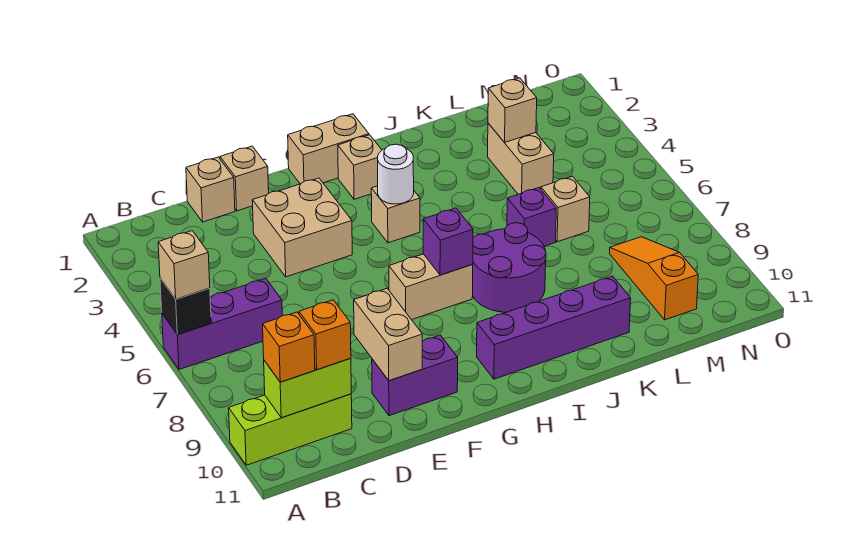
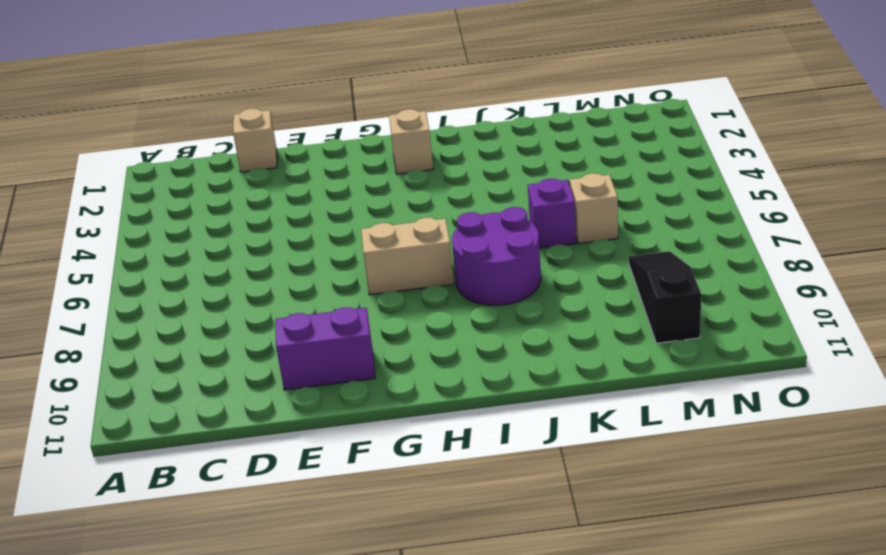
black 1x3 slope [629,251,701,343] -> orange 1x3 slope [610,237,698,320]
none -> purple 1x3 brick [162,278,283,369]
none -> lime 1x3 brick [229,394,352,465]
none -> tan 1x1 brick [220,146,269,211]

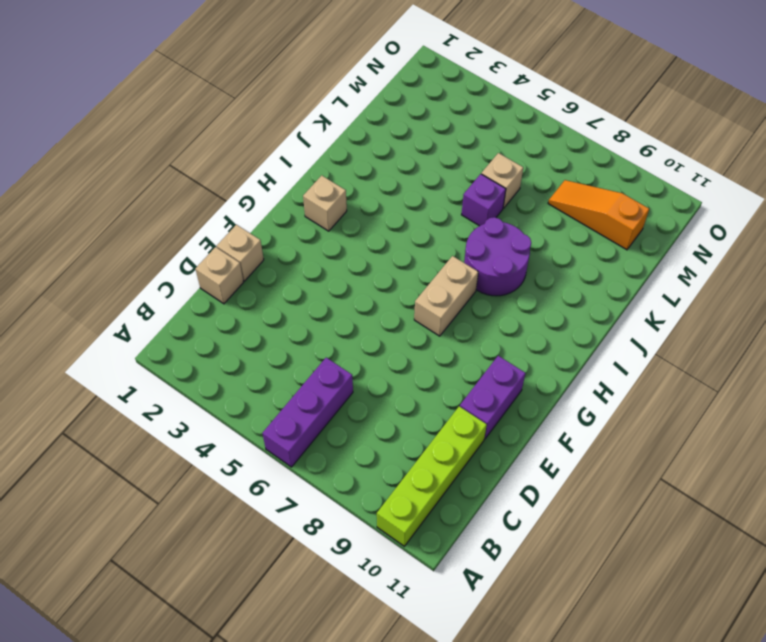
lime 1x4 brick [377,406,487,546] -> lime 1x3 brick [229,394,352,465]
none -> tan 2x2 brick [252,178,352,277]
none -> tan 1x2 brick [288,114,369,184]
none -> tan 1x1 brick [371,186,420,243]

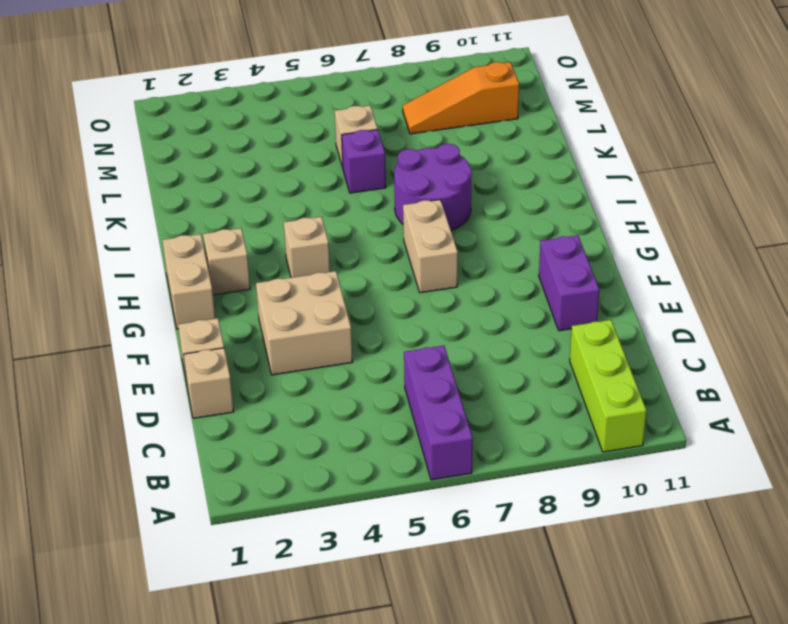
none -> purple 1x4 brick [477,276,631,379]
none -> tan 1x2 brick [488,123,554,194]
none -> black 1x1 brick [160,278,211,335]

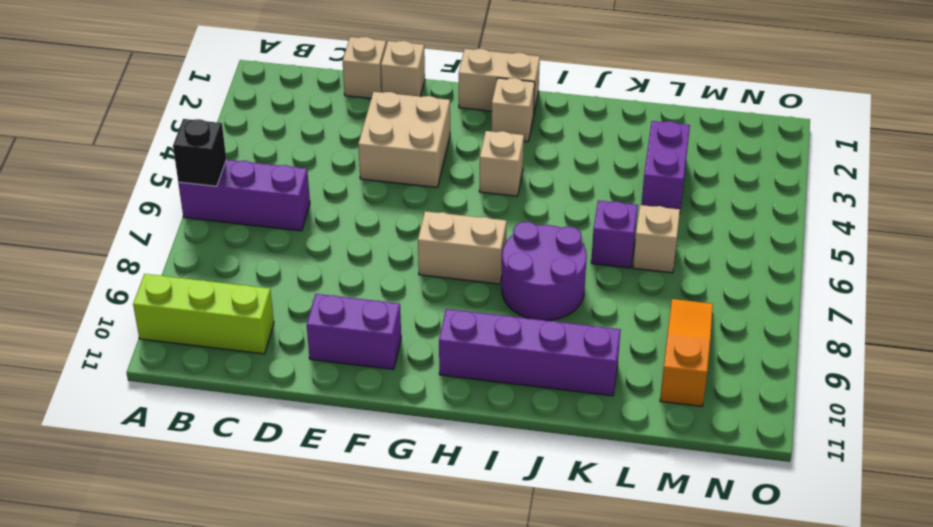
purple 1x2 brick [641,121,690,209] -> tan 1x2 brick [488,123,554,194]
none -> lime 1x2 brick [264,358,351,418]
none -> tan 1x2 brick [354,289,422,381]
none -> white 1x1 round brick [378,144,414,204]

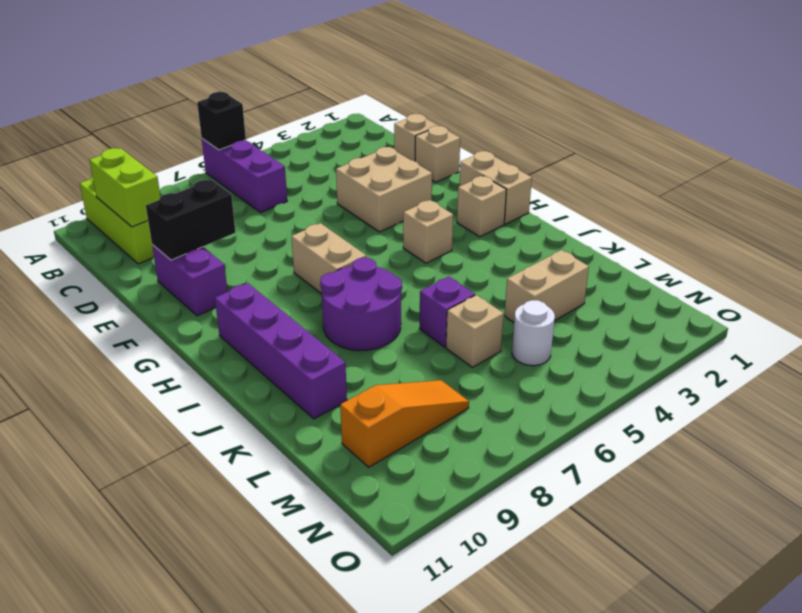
black 1x2 brick [146,180,236,260] -> tan 1x2 brick [354,289,422,381]
white 1x1 round brick [512,300,555,366] -> white 1x1 round brick moved to [378,144,414,204]
none -> purple 1x1 brick [423,208,473,275]
none -> tan 1x1 brick [488,78,537,142]
none -> tan 1x1 brick [158,231,210,299]

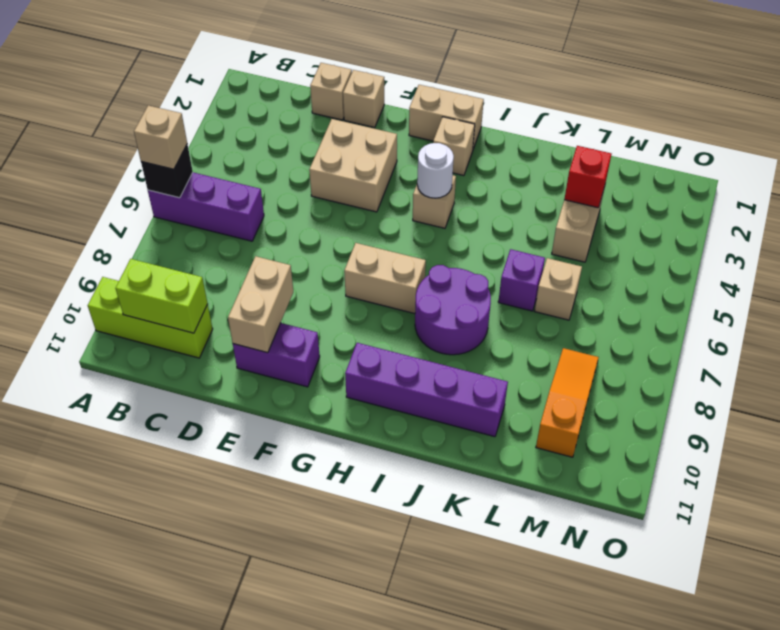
red 1x1 brick [564,146,611,208] -> tan 1x1 brick [488,78,537,142]
none -> purple 1x1 brick [423,208,473,275]
none -> orange 1x1 brick [263,312,315,382]
none -> orange 1x1 brick [299,300,351,370]

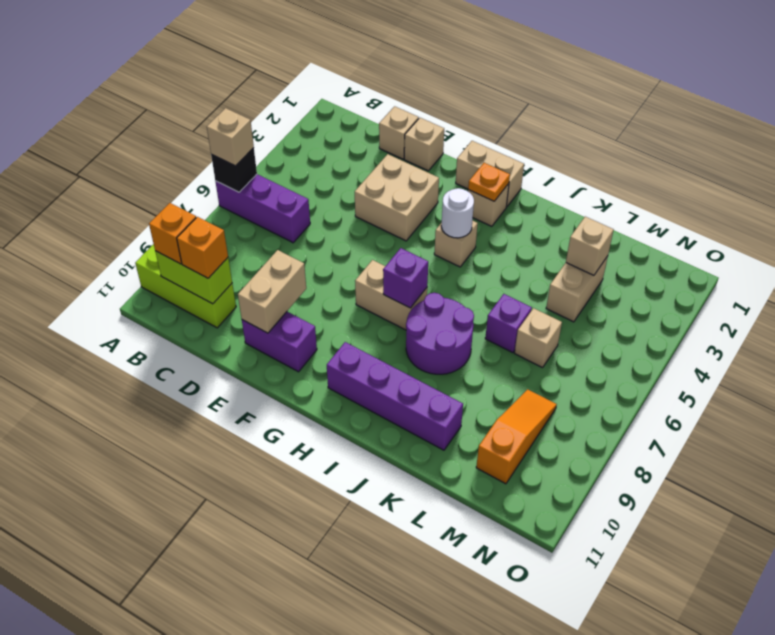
orange 1x1 plate [468,163,510,201] -> none

